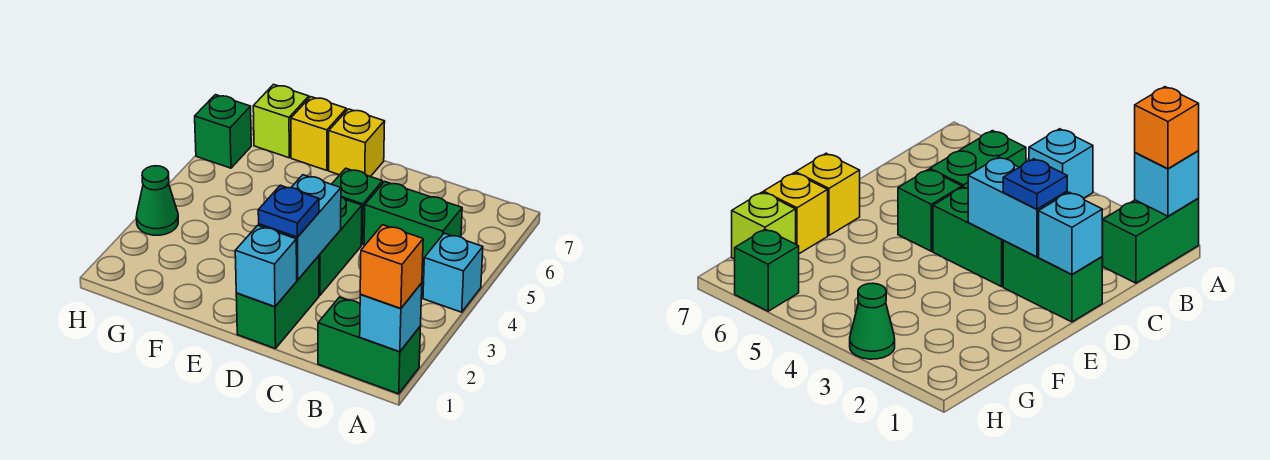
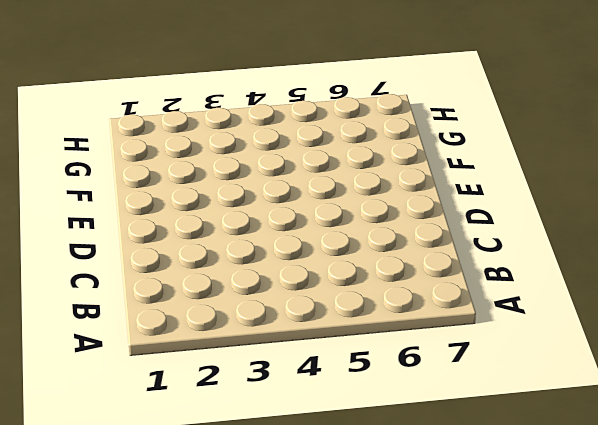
none -> green 1x2 brick [318,297,421,394]
none -> cyan 1x1 brick [423,233,483,312]
none -> green 1x2 brick [364,182,462,266]

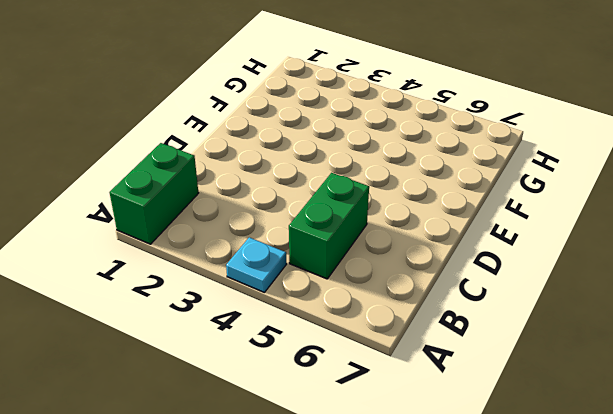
cyan 1x1 plate [226,237,286,293] -> cyan 1x1 brick [423,233,483,312]
none -> green 1x2 brick [236,256,319,349]
none -> green 1x2 brick [319,197,362,296]
none -> green 1x1 brick [332,168,383,245]

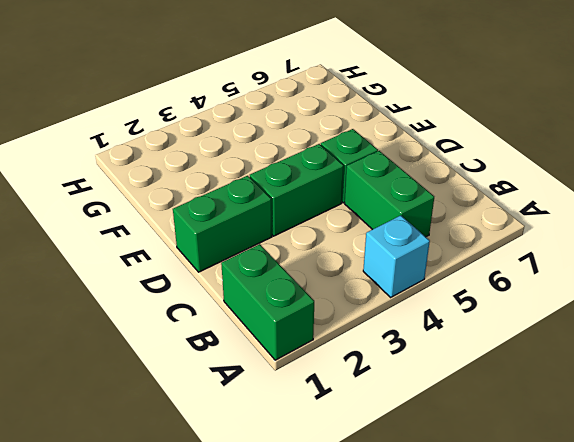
none -> yellow 1x1 brick [329,109,385,177]
none -> yellow 1x1 brick [291,97,346,170]
none -> lime 1x1 brick [253,84,309,158]

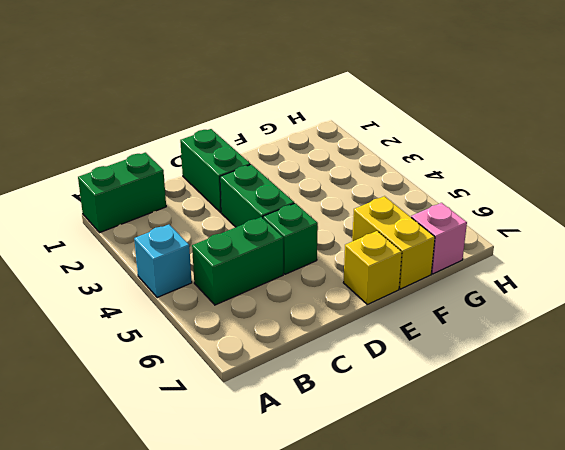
yellow 1x2 brick [352,196,435,289] -> yellow 1x1 brick [291,97,346,170]
pink 1x1 brick [411,203,467,274] -> lime 1x1 brick [253,84,309,158]
none -> green 1x1 cone [136,166,178,235]
none -> green 1x1 brick [195,95,251,168]
none -> cyan 1x1 brick [360,283,422,352]

